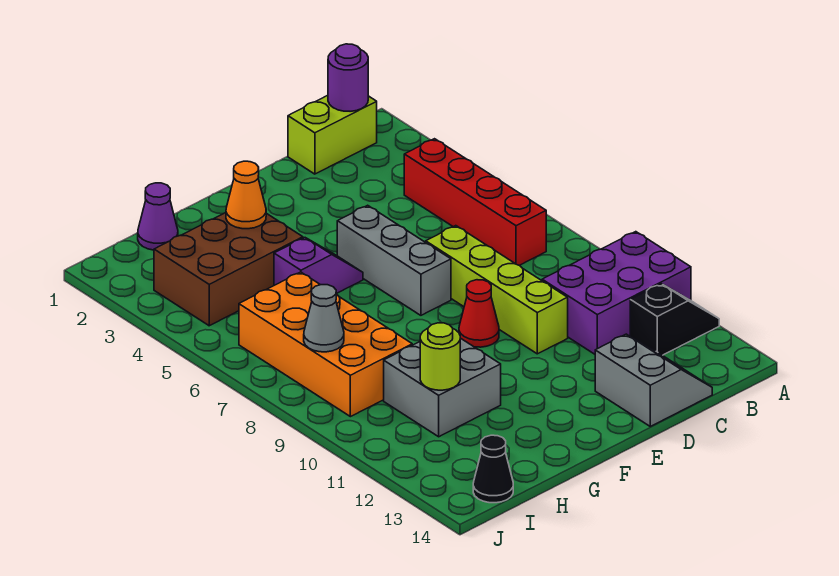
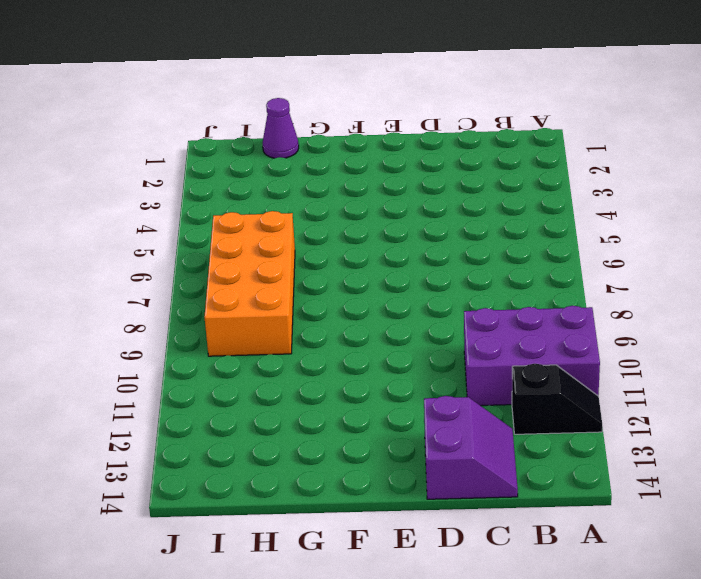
purple 2x2 slope [424,396,518,499] -> grey 2x2 slope [595,334,712,426]
none -> lime 1x2 brick [288,95,377,174]
none -> red 1x4 brick [404,139,546,265]
none -> lime 1x4 brick [426,226,568,354]

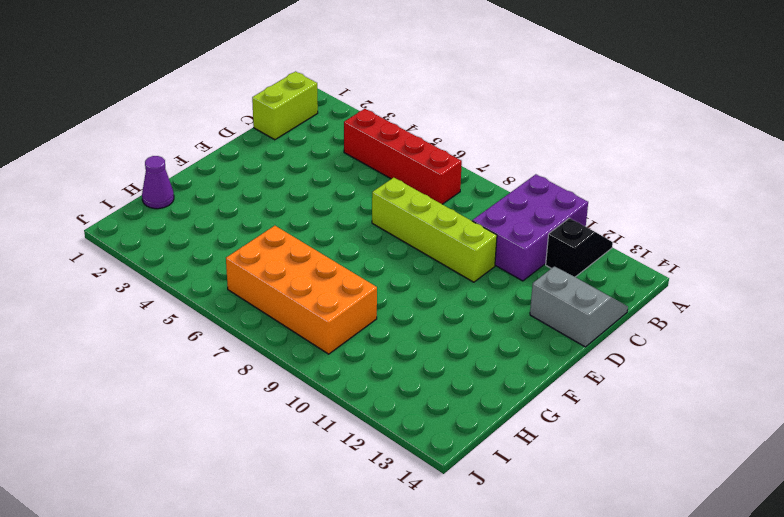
none -> grey 1x3 brick [337,205,451,315]
none -> red 1x1 cone [459,280,499,347]
none -> purple 1x2 slope [274,238,363,294]

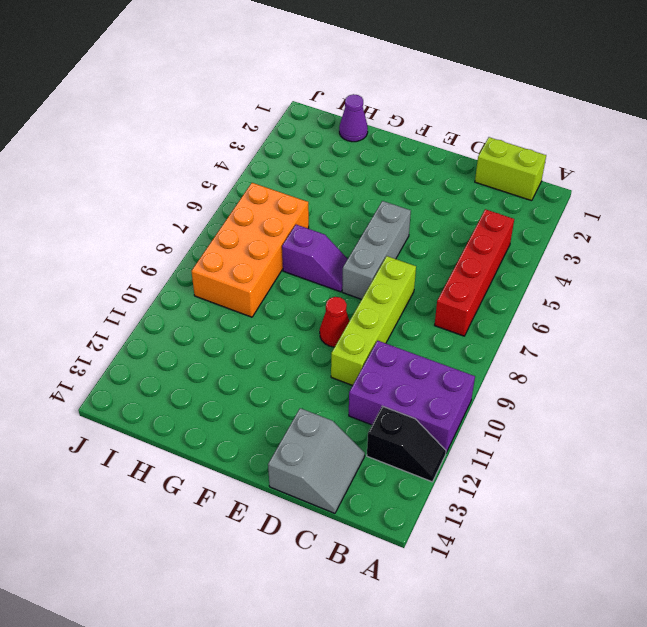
purple 1x2 slope [282,225,347,292] -> purple 1x2 slope moved to [274,238,363,294]
none -> brown 2x3 brick [154,213,303,326]
none -> grey 2x2 brick [384,338,501,437]
none -> black 1x1 cone [473,435,513,503]

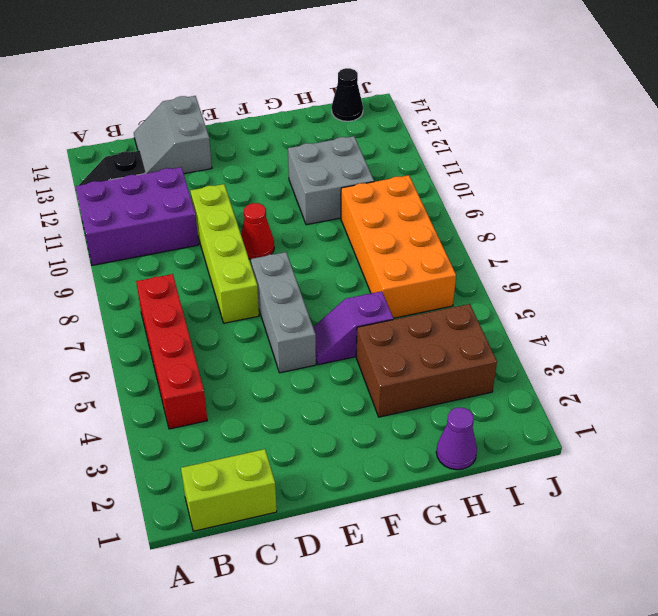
none -> purple 1x1 round brick [328,44,368,111]
none -> orange 1x1 cone [226,161,266,229]
none -> lime 1x1 round brick [420,323,460,390]

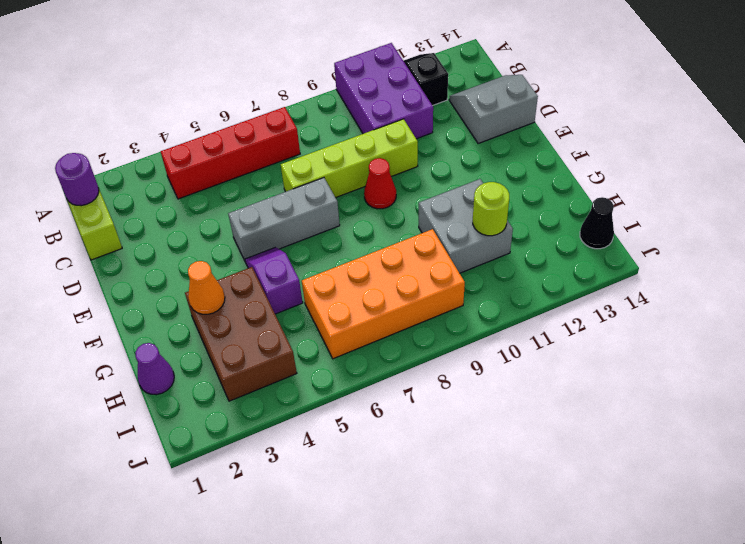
none -> grey 1x1 cone [304,285,344,352]

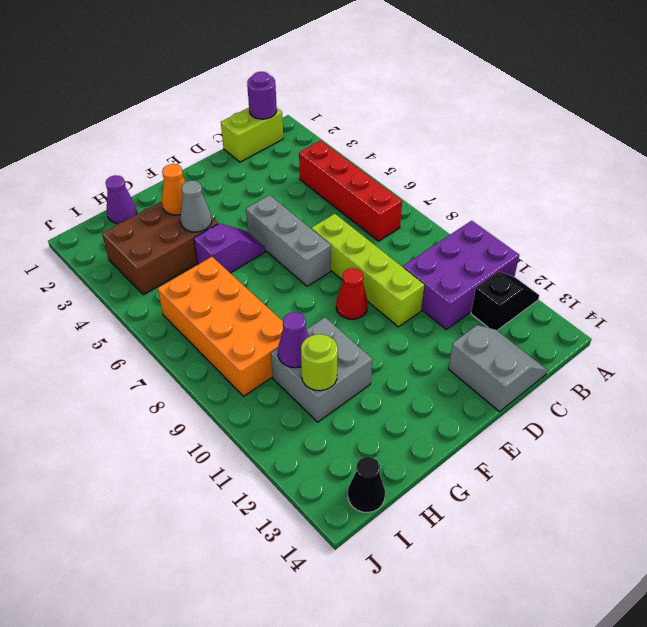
grey 1x1 cone [180,181,212,232] -> grey 1x1 cone moved to [304,285,344,352]
purple 1x1 cone [278,312,309,368] -> none

